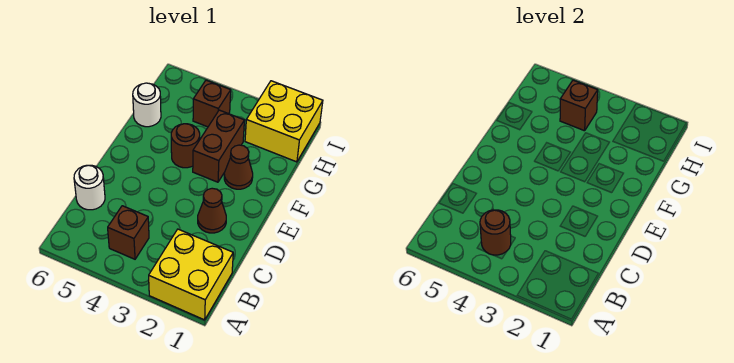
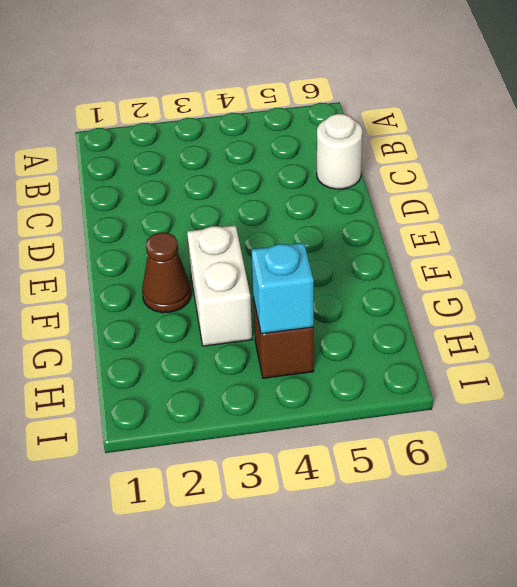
white 1x2 brick [187,225,252,346] -> brown 1x2 brick [193,110,244,182]
cyan 1x1 brick [251,243,314,334] -> brown 1x1 brick [560,80,598,131]
none -> yellow 2x2 brick [149,229,233,320]
none -> brown 1x1 brick [108,206,149,259]
none -> brown 1x1 cone [198,188,226,233]

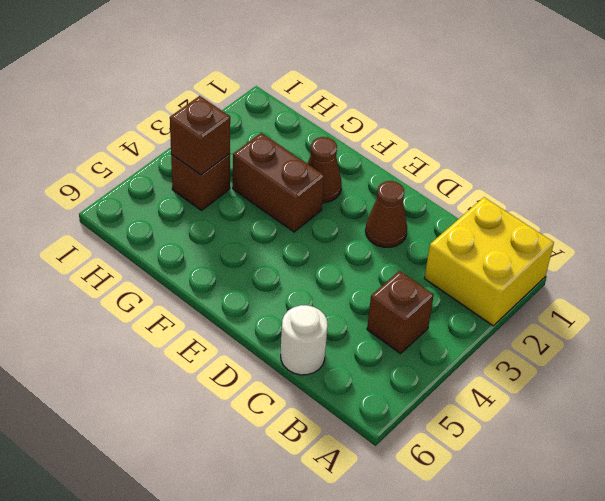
none -> brown 1x1 round brick [171,124,200,168]
none -> white 1x1 round brick [133,83,161,127]
none -> yellow 2x2 brick [245,81,323,162]

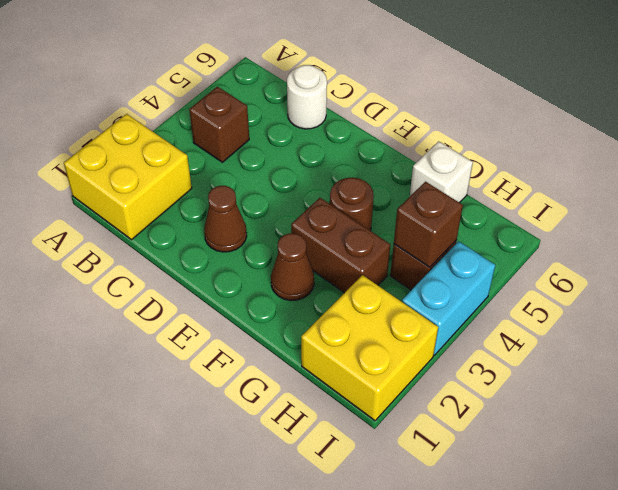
white 1x1 brick [410,141,473,203] -> white 1x1 round brick [133,83,161,127]
cyan 1x2 brick [402,241,495,355] -> none
none -> brown 1x1 round brick [480,210,511,255]

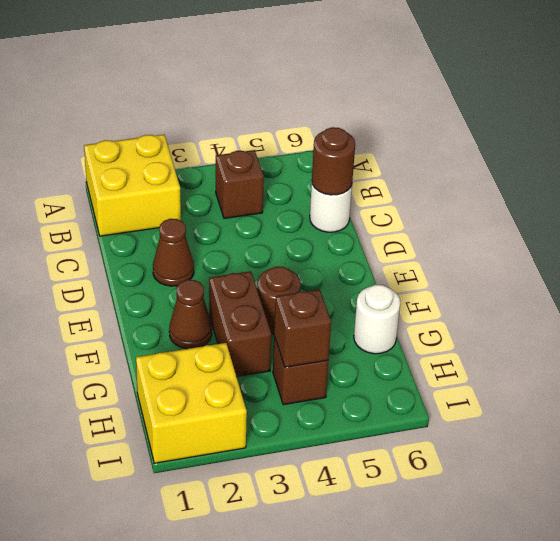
brown 1x1 round brick [312,127,355,195] -> brown 1x1 round brick moved to [480,210,511,255]

